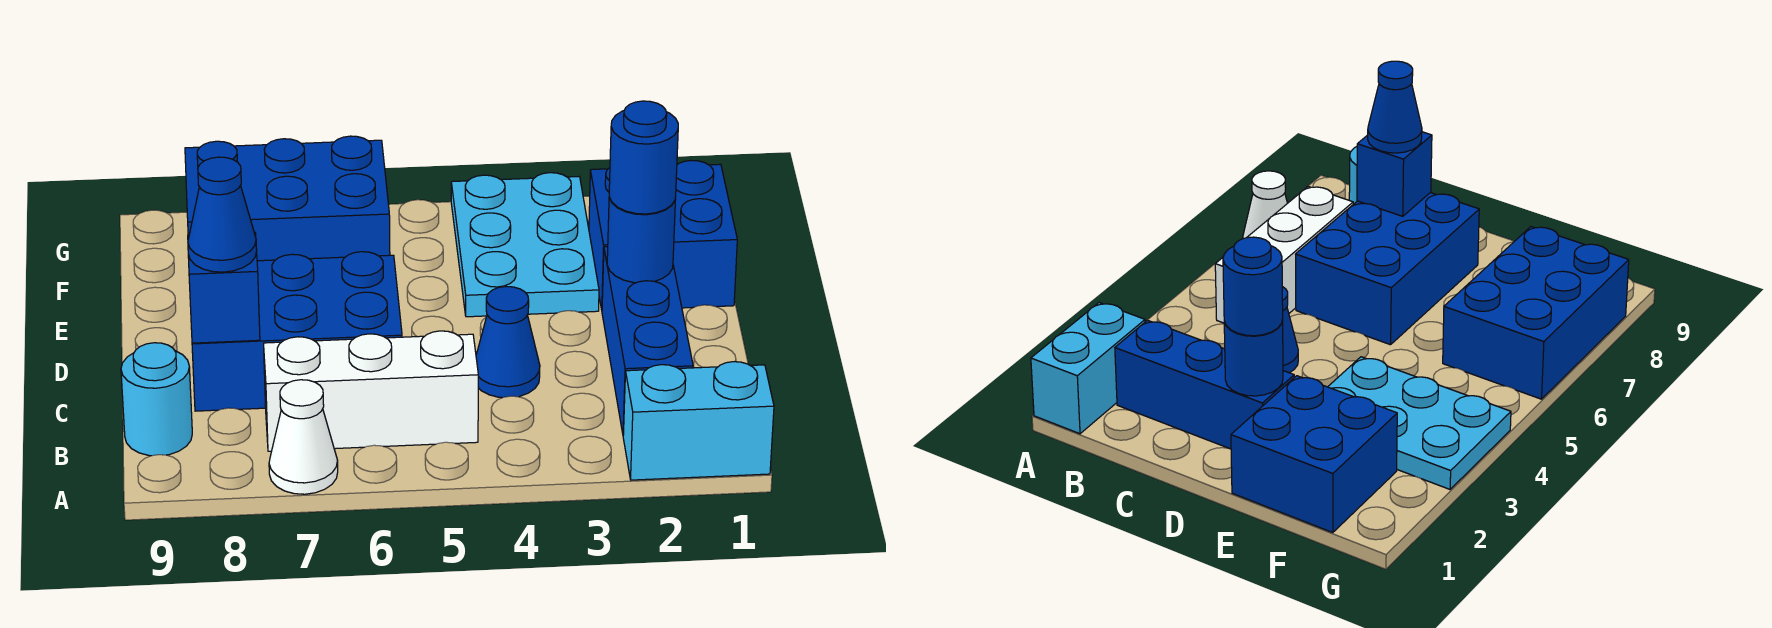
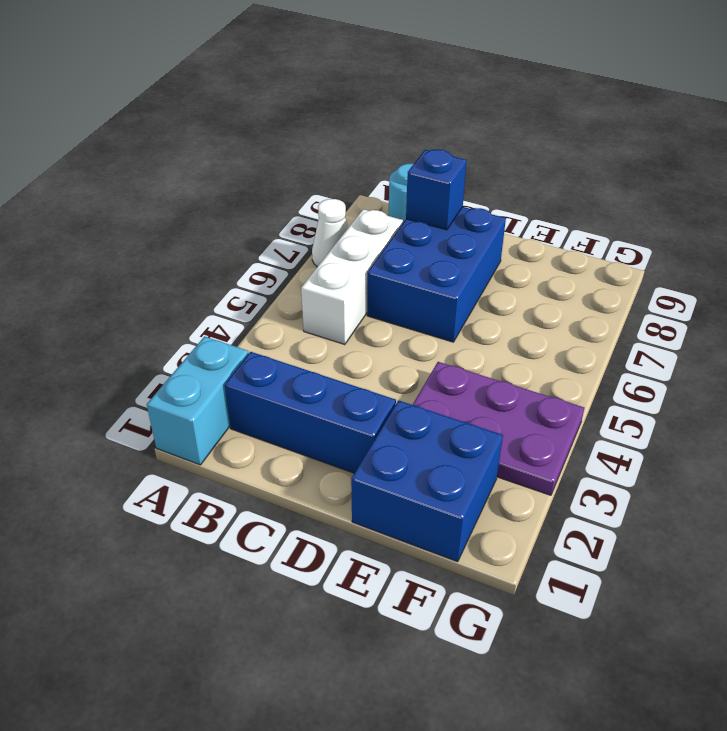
purple 2x3 plate [413,362,584,495] -> cyan 2x3 plate [451,173,599,317]
none -> blue 1x1 cone [476,287,540,398]
none -> blue 2x3 brick [185,136,390,261]
none -> blue 1x1 round brick [607,197,676,283]

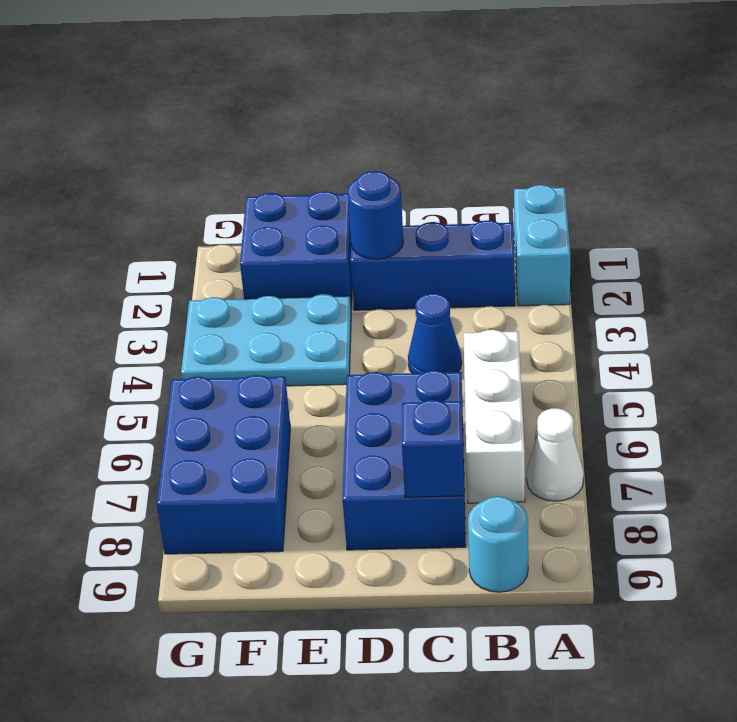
none -> blue 1x1 cone [188,157,257,272]
none -> blue 1x1 round brick [609,101,678,214]

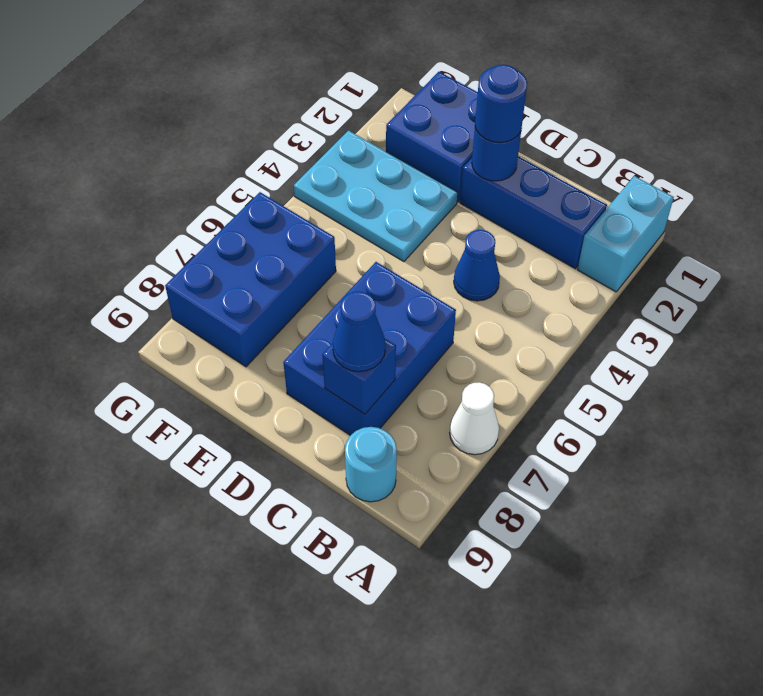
none -> white 1x3 brick [264,331,478,451]

